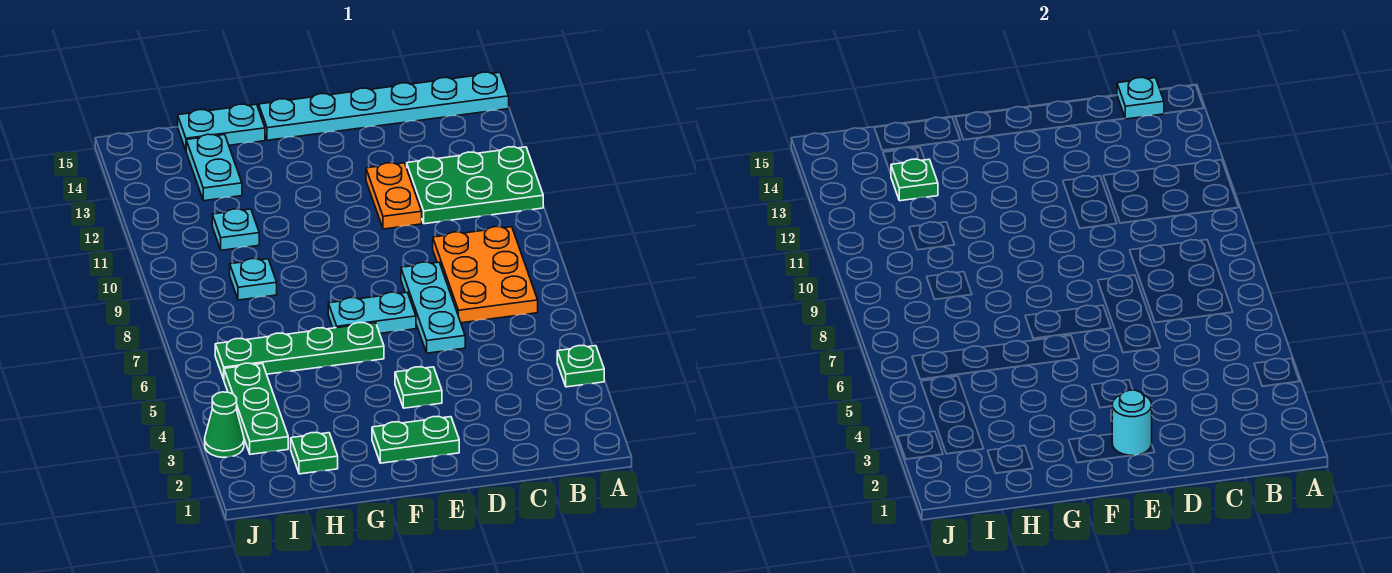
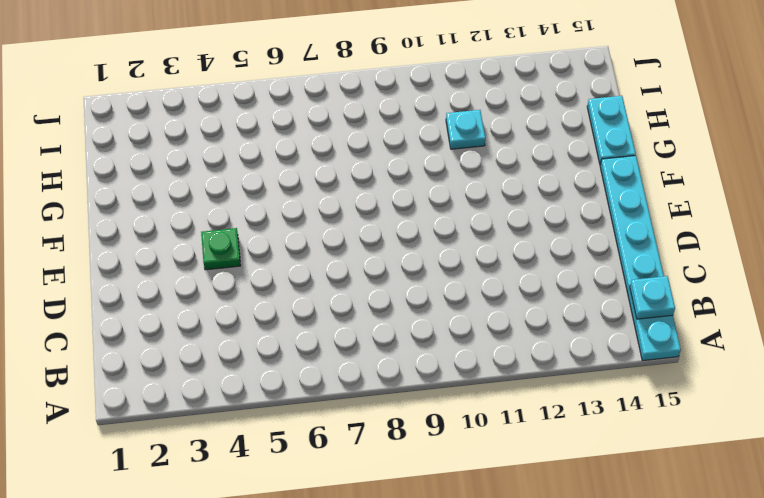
none -> green 1x1 plate [557,346,604,387]
none -> green 2x3 plate [407,147,543,224]
none -> orange 2x3 plate [433,227,538,323]

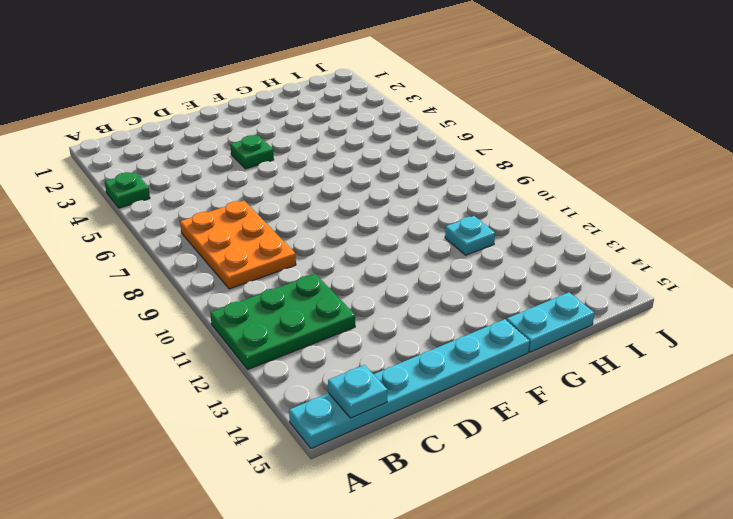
none -> cyan 1x3 plate [401,262,465,353]
none -> orange 1x2 plate [366,163,422,229]
none -> green 1x2 plate [372,417,459,463]

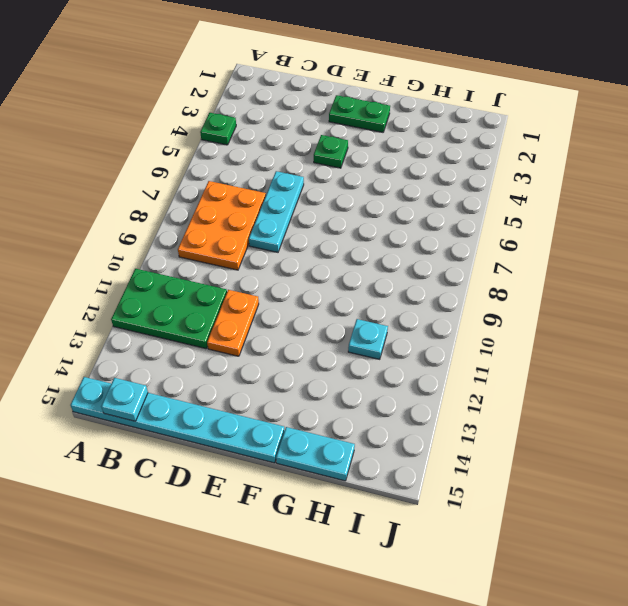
none -> cyan 1x2 plate [328,292,416,333]
none -> green 1x4 plate [215,323,384,379]
none -> green 1x1 plate [291,433,338,474]

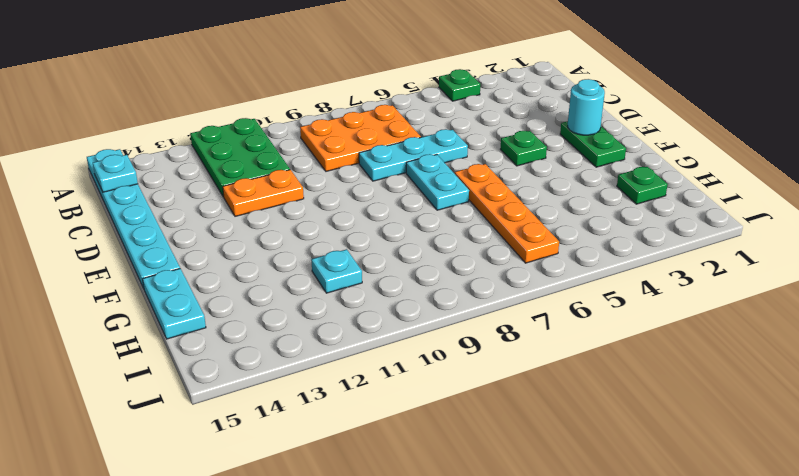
orange 1x4 plate [455,164,559,263] -> green 1x4 plate [215,323,384,379]
none -> cyan 1x1 plate [230,259,277,300]
none -> cyan 1x2 plate [186,134,242,201]
none -> green 1x3 plate [224,363,288,454]

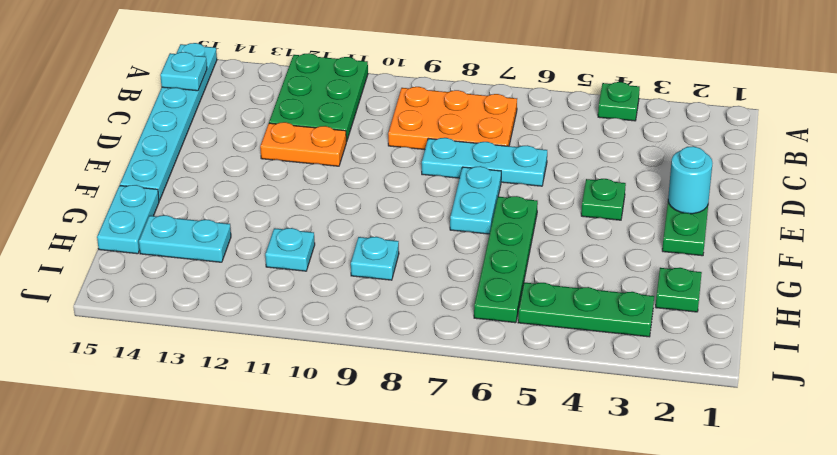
none -> green 1x1 cone [205,392,244,458]
none -> green 1x1 plate [891,159,938,201]

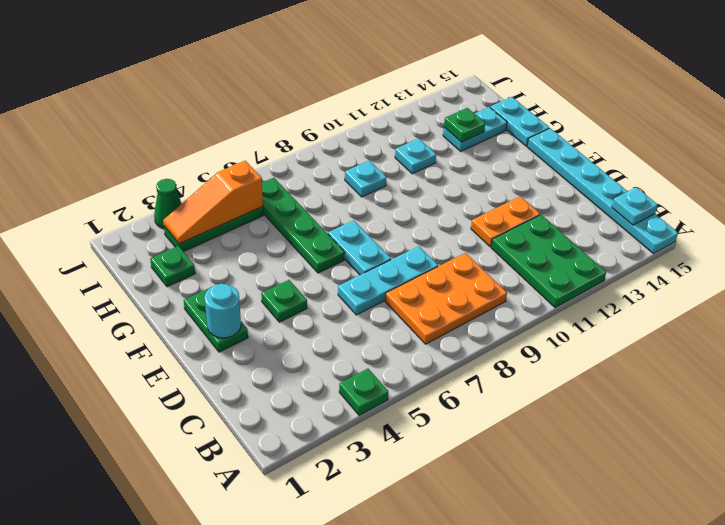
orange 1x3 slope [163,161,263,244] -> none

